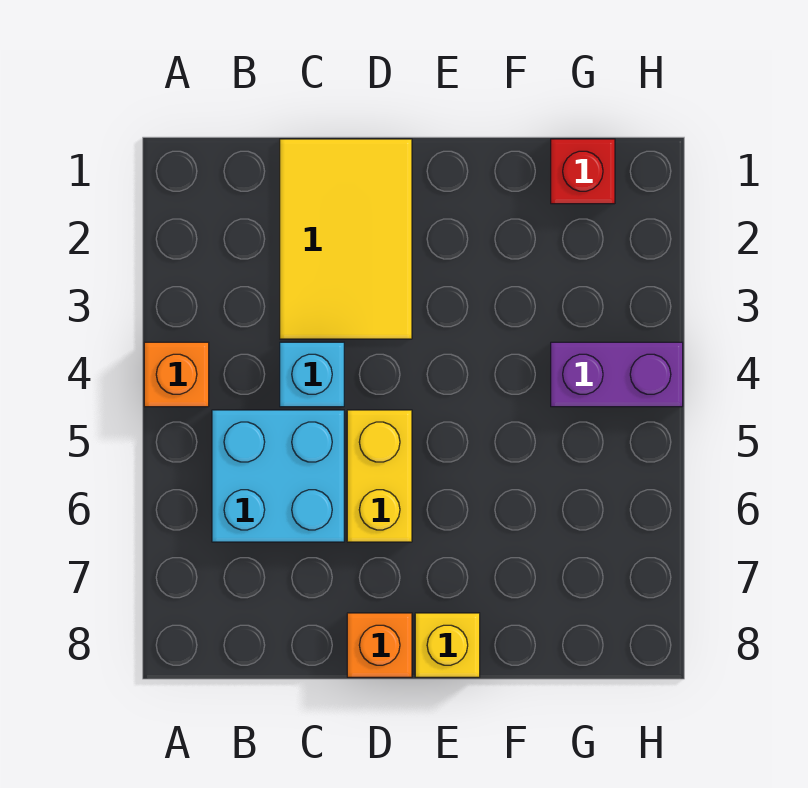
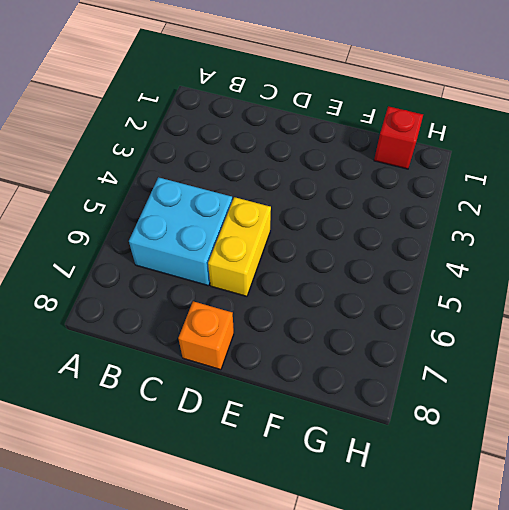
none -> orange 1x1 brick [144,342,209,407]
none -> yellow 2x3 tile [280,139,412,339]

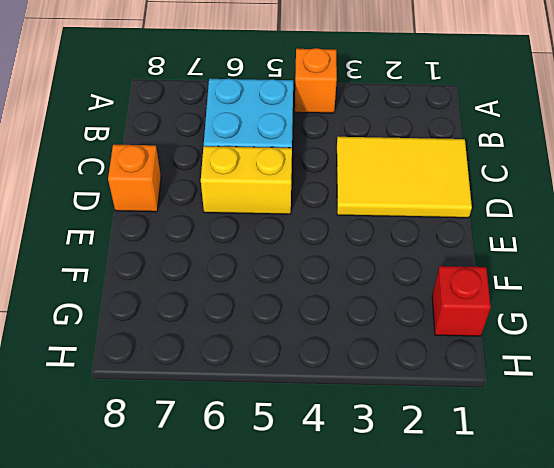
none -> cyan 1x1 brick [280,342,344,407]
none -> yellow 1x1 brick [415,613,480,677]

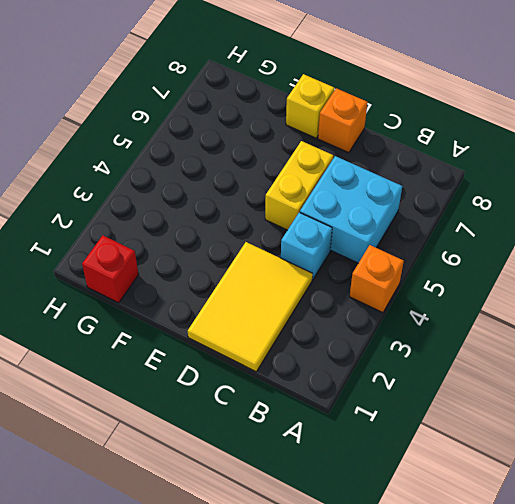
none -> purple 1x2 brick [551,342,683,407]

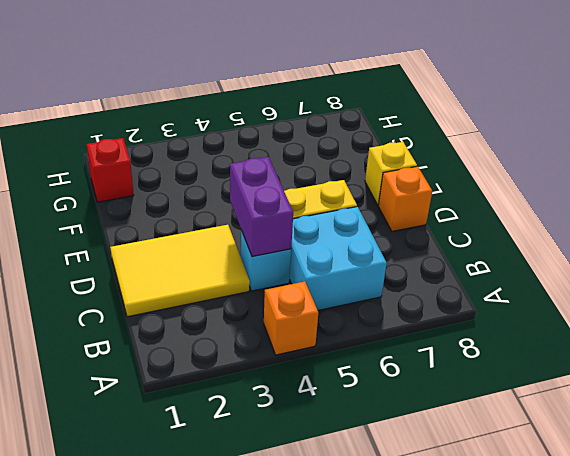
purple 1x2 brick [230,157,293,256] -> purple 1x2 brick moved to [551,342,683,407]

